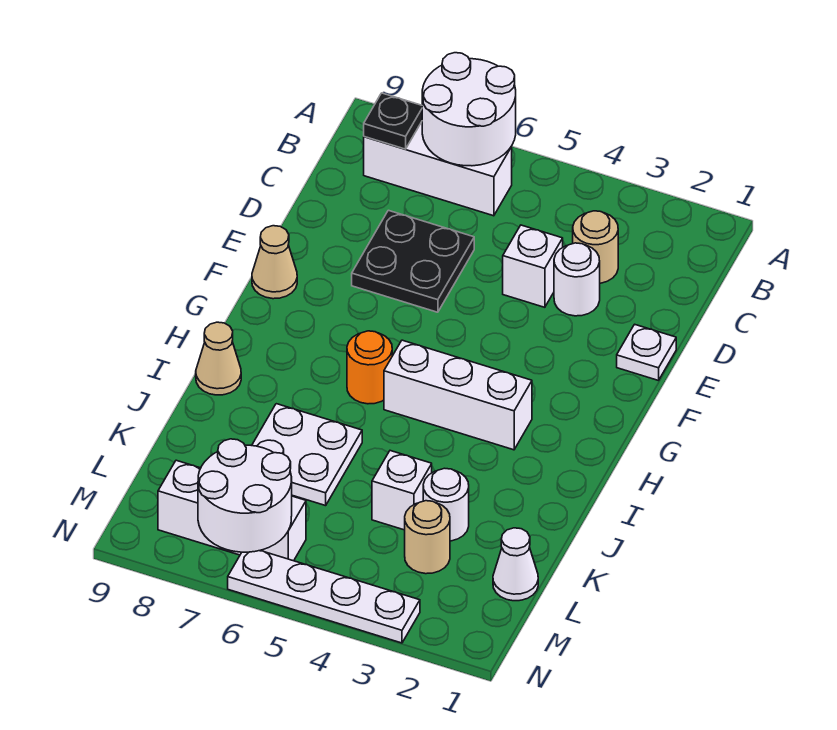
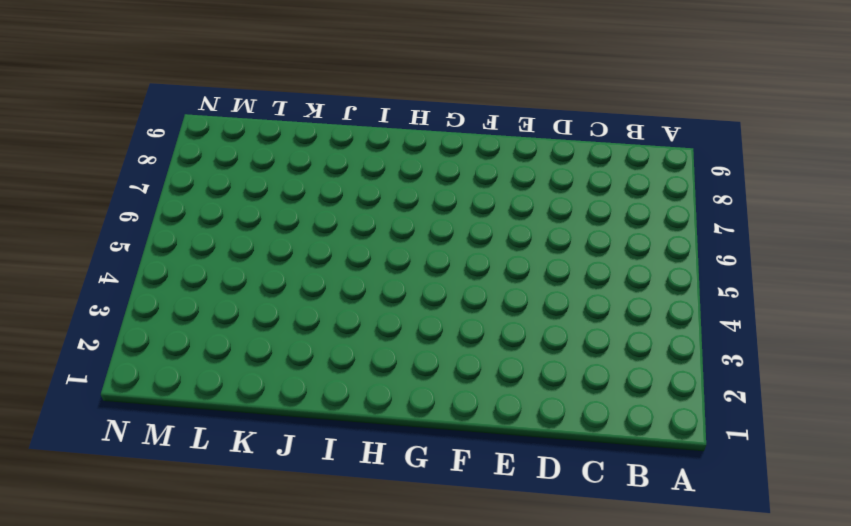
none -> white 1x3 brick [364,122,512,216]
none -> tan 1x1 round brick [573,211,618,283]
none -> white 1x1 round brick [554,243,600,316]

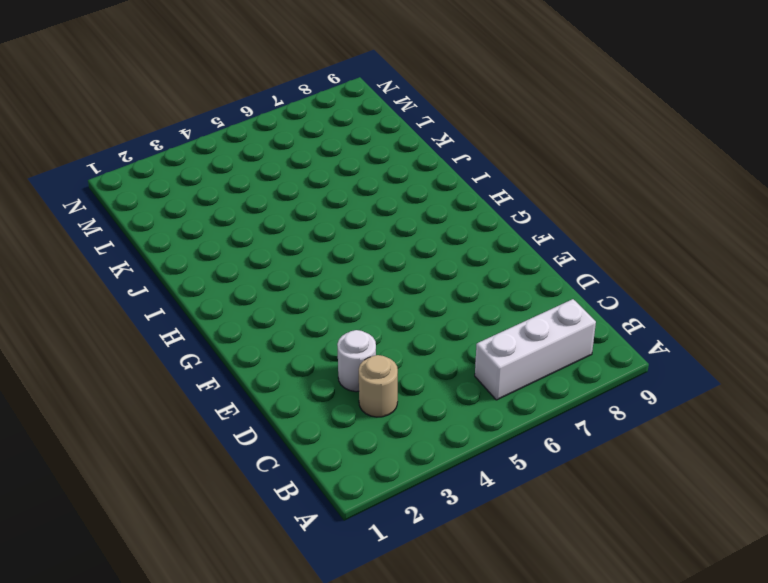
none -> white 1x1 brick [503,225,563,307]
none -> black 2x2 plate [352,210,474,312]
none -> white 1x1 plate [617,324,676,381]

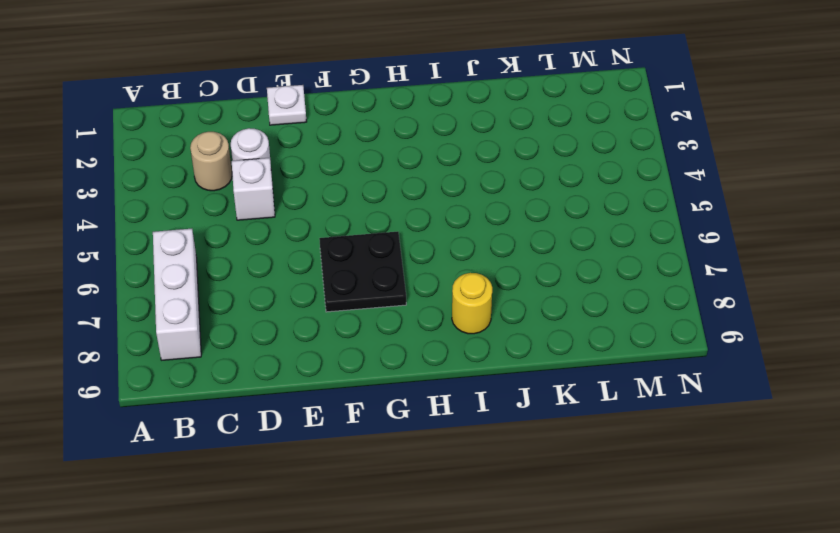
black 2x2 plate [319,232,406,312] -> black 2x2 plate moved to [352,210,474,312]
yellow 1x1 round brick [452,273,492,334] -> none
none -> tan 1x1 cone [252,226,297,299]
none -> white 1x3 brick [384,340,532,450]
none -> orange 1x1 round brick [347,331,392,404]

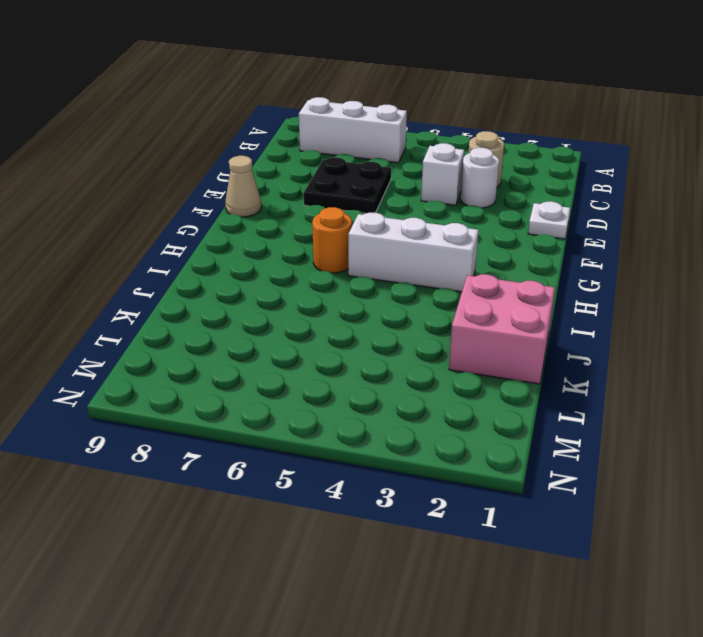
pink 2x2 brick [449,274,555,384] -> none
none -> tan 1x1 cone [196,322,241,395]
none -> white 2x2 plate [252,404,362,506]
none -> white 1x1 round brick [423,468,469,541]

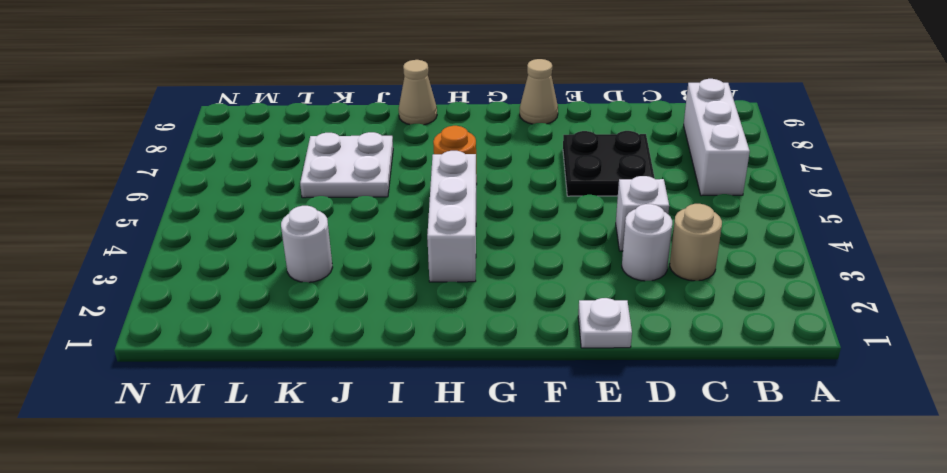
none -> white 1x1 brick [372,451,432,530]
none -> white 1x1 cone [493,528,538,601]
none -> tan 1x1 round brick [405,501,450,574]

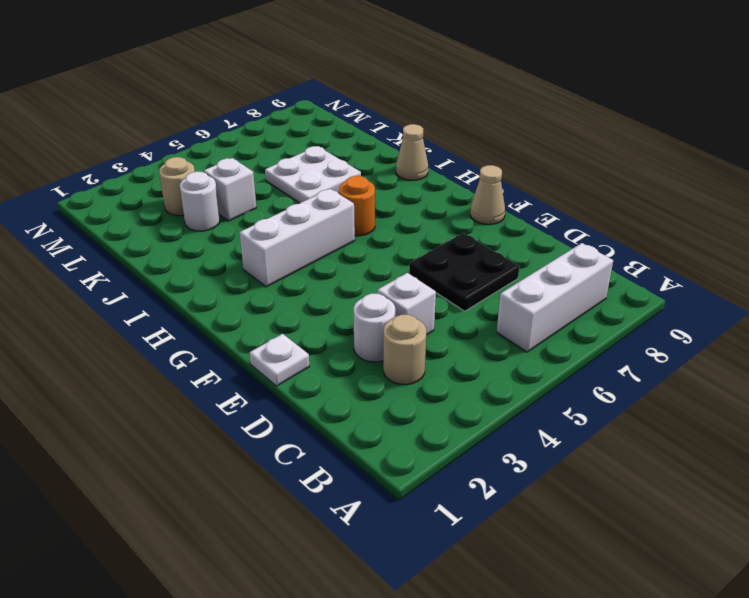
none -> white 1x1 cone [493,528,538,601]
none -> white 1x3 brick [158,460,306,561]
none -> white 1x4 plate [228,550,420,643]

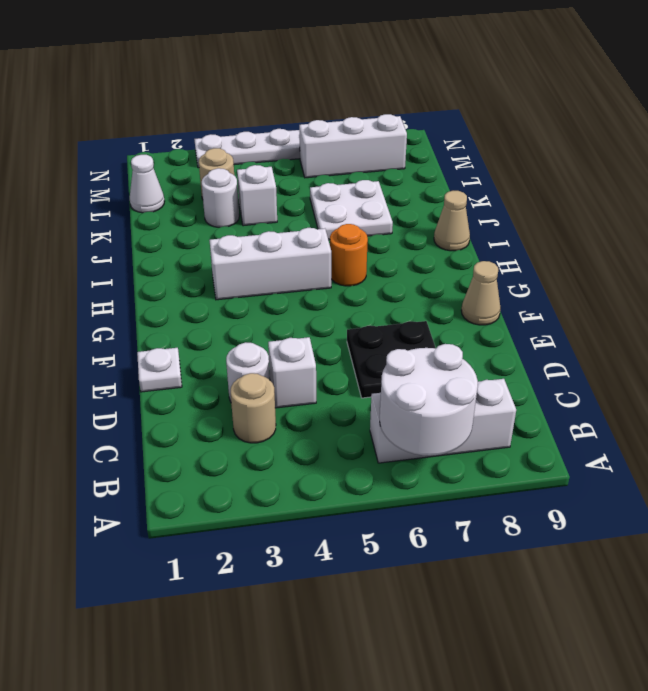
none -> black 1x1 plate [364,93,422,149]
none -> white 2x2 round brick [198,439,292,552]

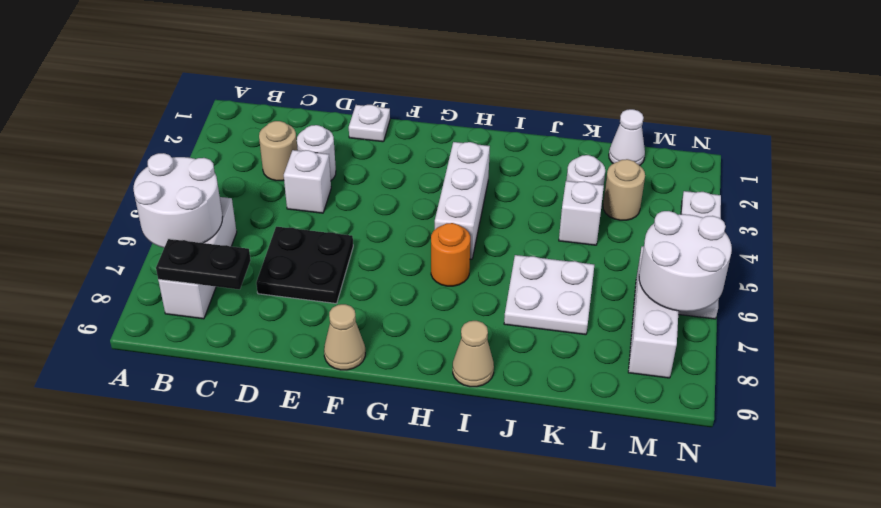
black 1x2 plate [156,239,251,289] -> black 1x1 plate [364,93,422,149]

